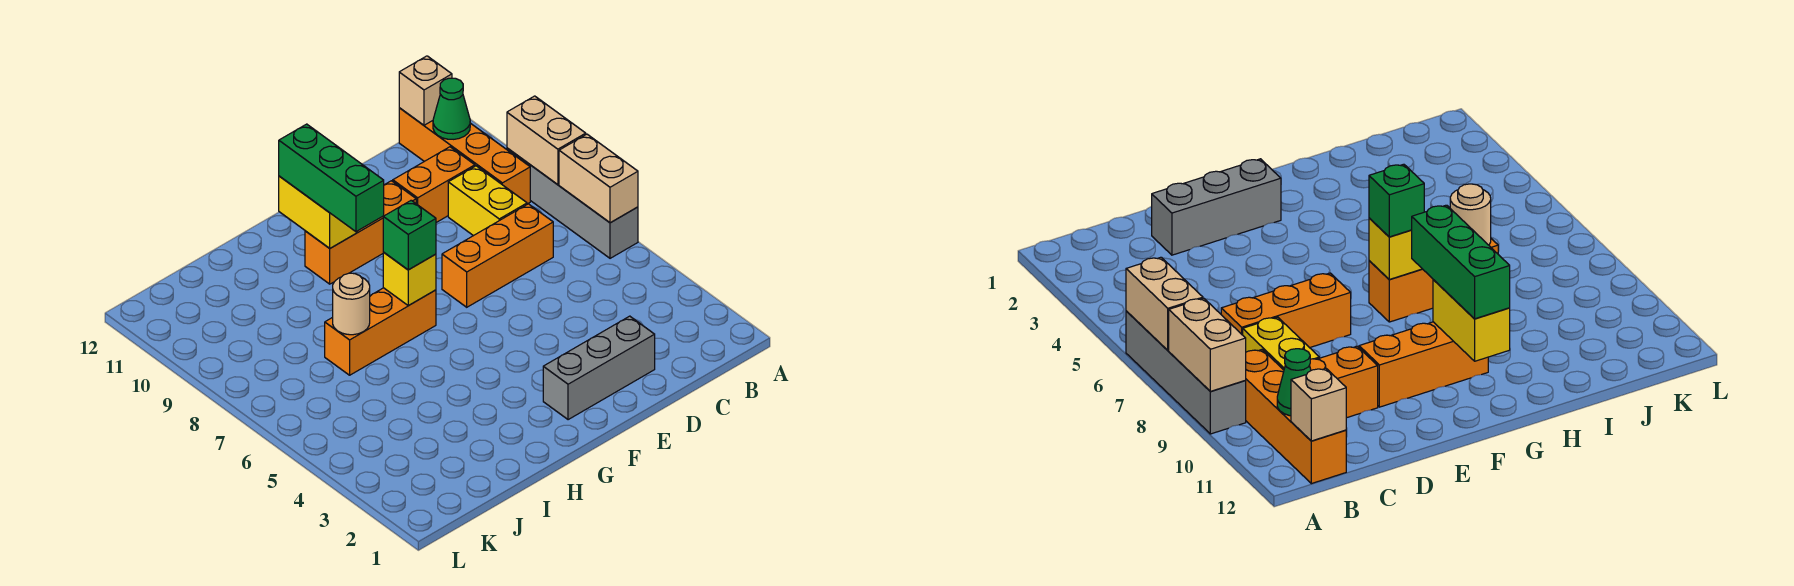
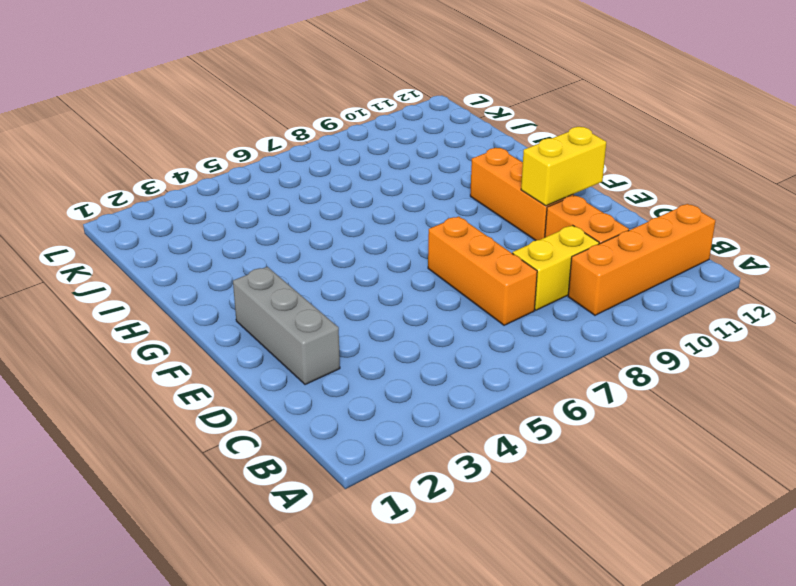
yellow 1x2 brick [521,127,606,206] -> yellow 1x2 brick moved to [279,176,358,248]
none -> grey 1x4 brick [507,148,638,258]
none -> orange 1x3 brick [325,288,436,375]
none -> tan 1x2 brick [559,134,638,223]

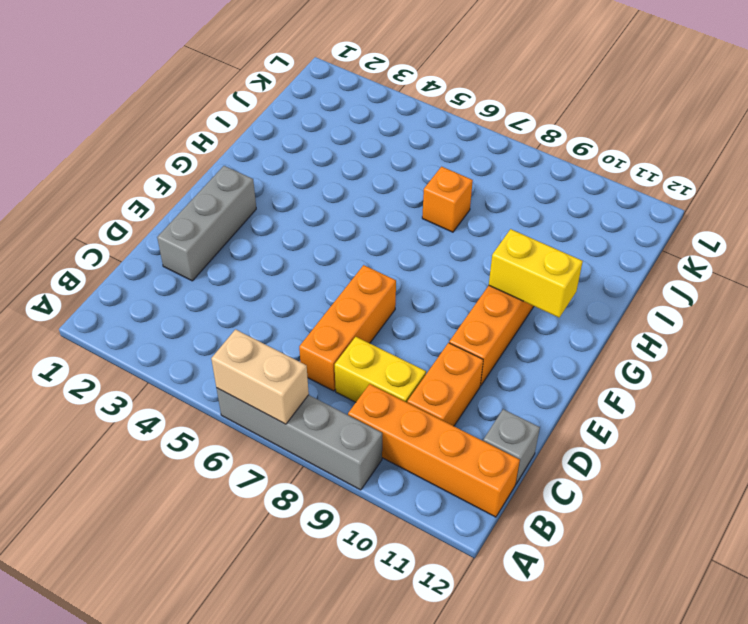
grey 1x1 brick [483,409,540,483] -> none
orange 1x1 brick [422,167,473,232] -> orange 1x3 brick [325,288,436,375]
none -> tan 1x2 brick [507,96,586,184]
none -> green 1x1 cone [433,78,470,139]
none -> tan 1x1 brick [399,56,452,125]

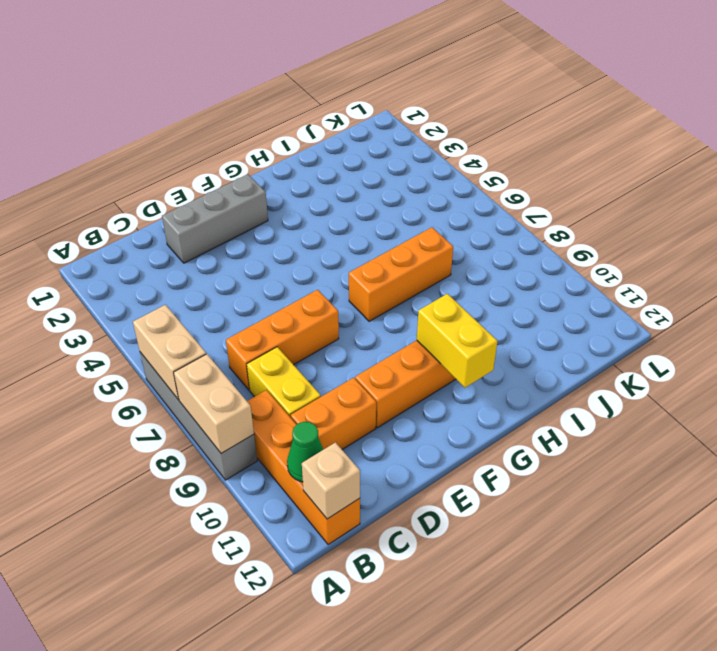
none -> yellow 1x1 brick [383,252,436,306]
none -> tan 1x1 round brick [333,273,370,335]
none -> green 1x1 brick [383,200,436,270]

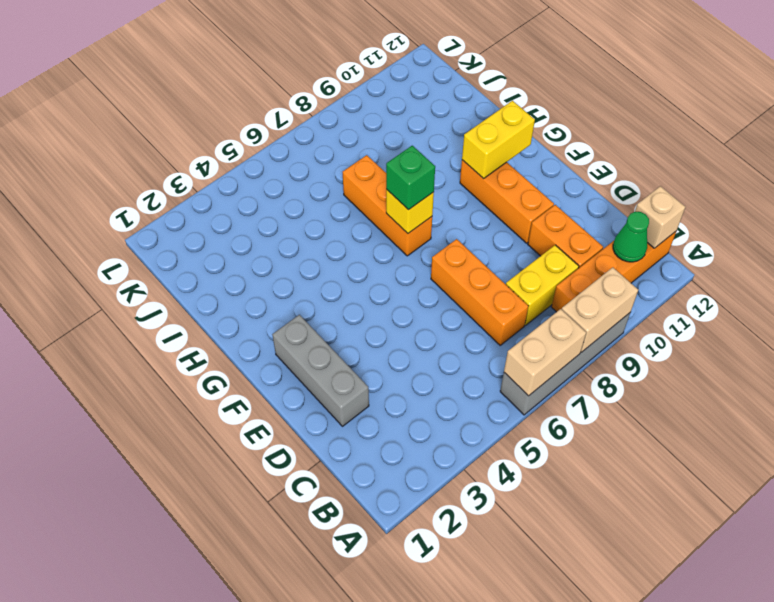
none -> tan 1x1 round brick [333,273,370,335]
none -> green 1x3 brick [279,124,384,232]

